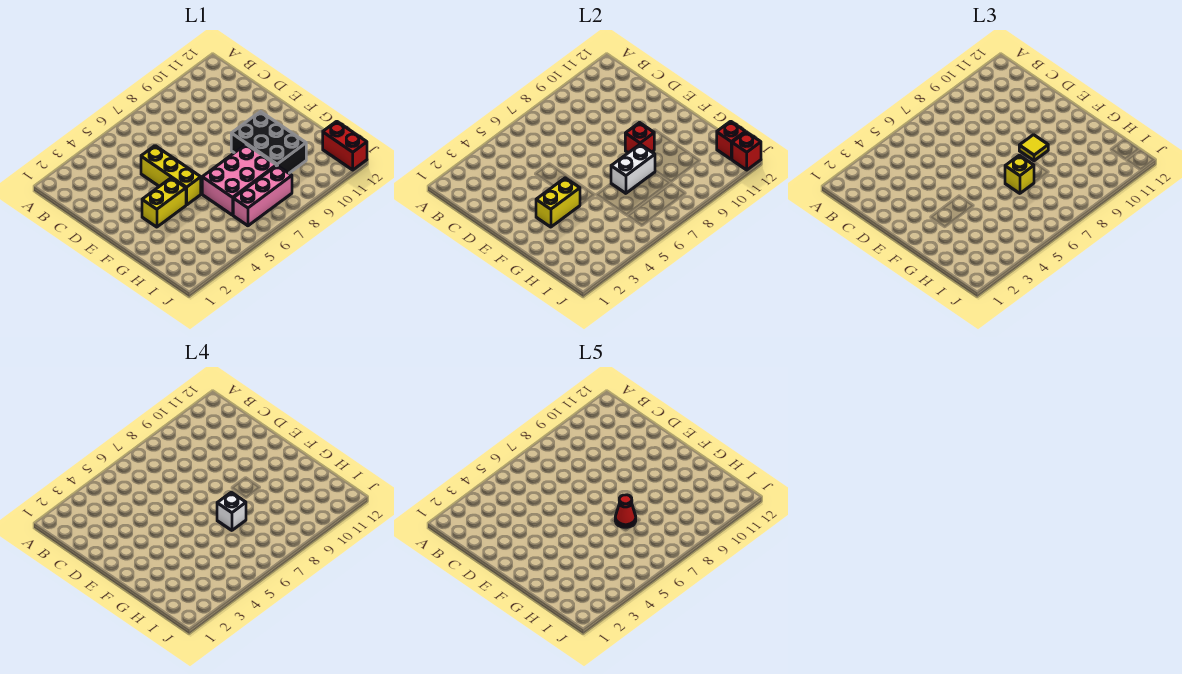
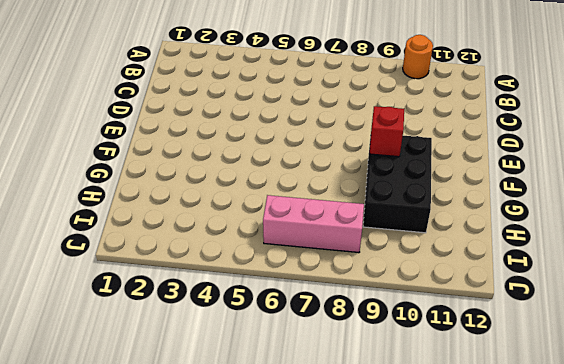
orange 1x1 round brick [403,35,433,79] -> none
none -> yellow 1x3 brick [141,146,201,205]
none -> yellow 1x2 brick [142,178,186,227]
none -> pink 2x3 brick [202,144,276,215]

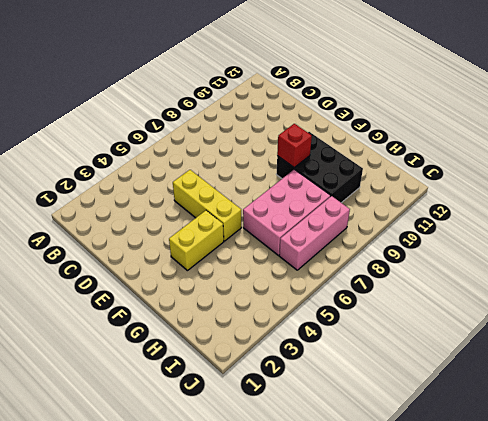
none -> red 1x2 brick [323,121,367,170]
none -> yellow 1x2 brick [536,178,580,227]
none -> white 1x2 brick [611,144,655,193]

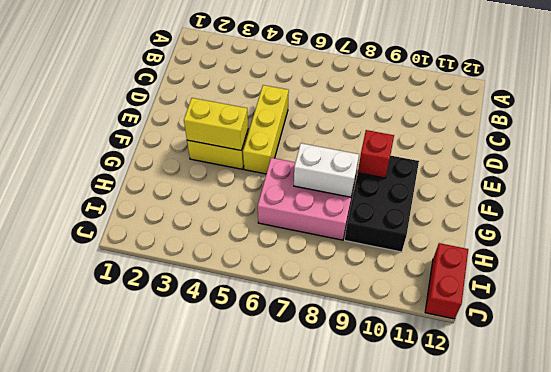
none -> pink 1x3 brick [233,166,292,226]
none -> red 1x1 brick [717,121,745,159]
none -> red 1x1 brick [732,132,761,170]

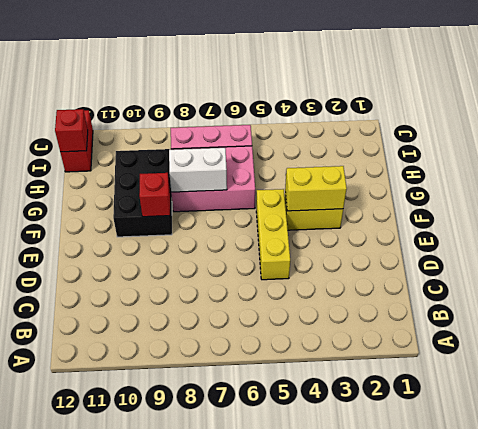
none -> red 1x1 brick [732,132,761,170]
none -> yellow 1x1 tile [1019,135,1048,161]
none -> yellow 1x1 brick [1005,155,1034,193]

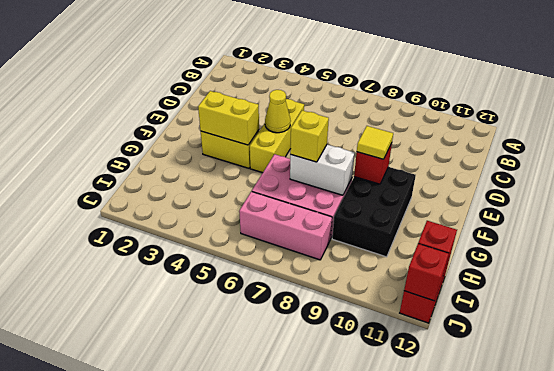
yellow 1x1 cone [265,90,290,133] -> none
none -> white 1x1 brick [217,492,246,530]
none -> red 1x1 cone [615,495,636,527]

